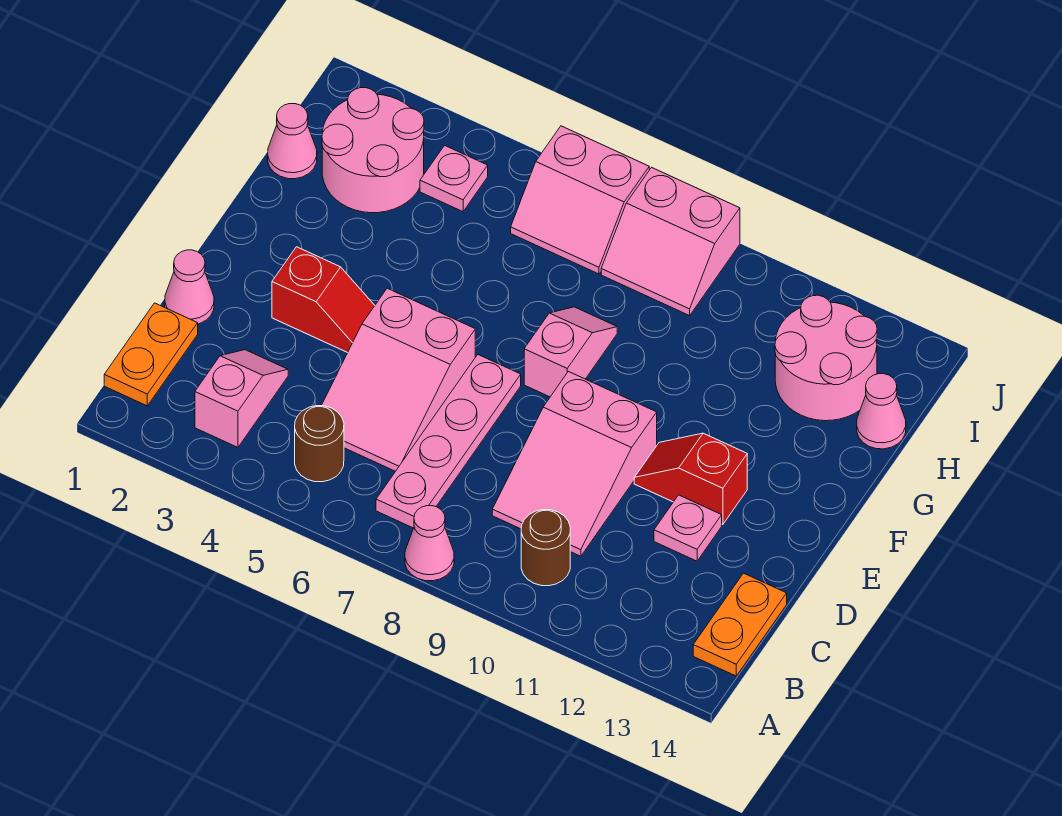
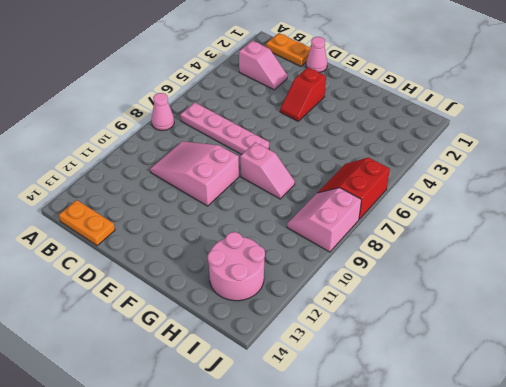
red 2x2 slope [318,157,390,219] -> pink 2x2 slope [511,126,649,274]
none -> brown 1x1 round brick [295,406,344,482]
none -> brown 1x1 round brick [521,510,570,586]
none -> pink 2x3 slope [321,288,475,471]

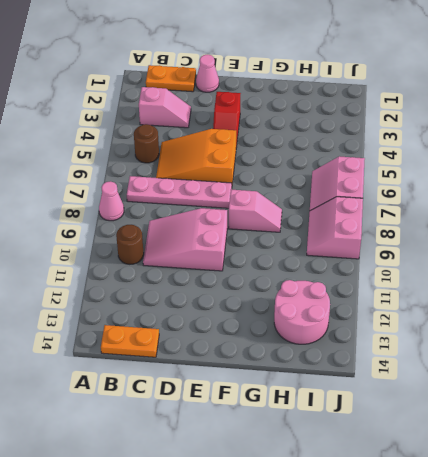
orange 2x3 slope [156,129,236,183] -> pink 2x3 slope [321,288,475,471]
none -> pink 1x1 plate [654,495,722,561]
none -> red 1x2 slope [634,433,747,525]
none -> pink 1x1 cone [268,104,317,179]

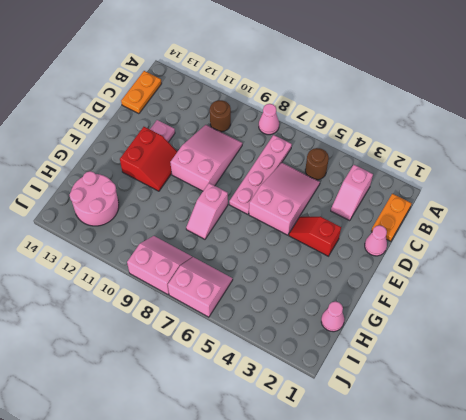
red 2x2 slope [120,127,177,191] -> red 1x2 slope [634,433,747,525]
none -> pink 2x2 round brick [322,88,424,213]
none -> pink 1x1 cone [857,374,906,449]
none -> pink 1x1 plate [420,145,488,212]

